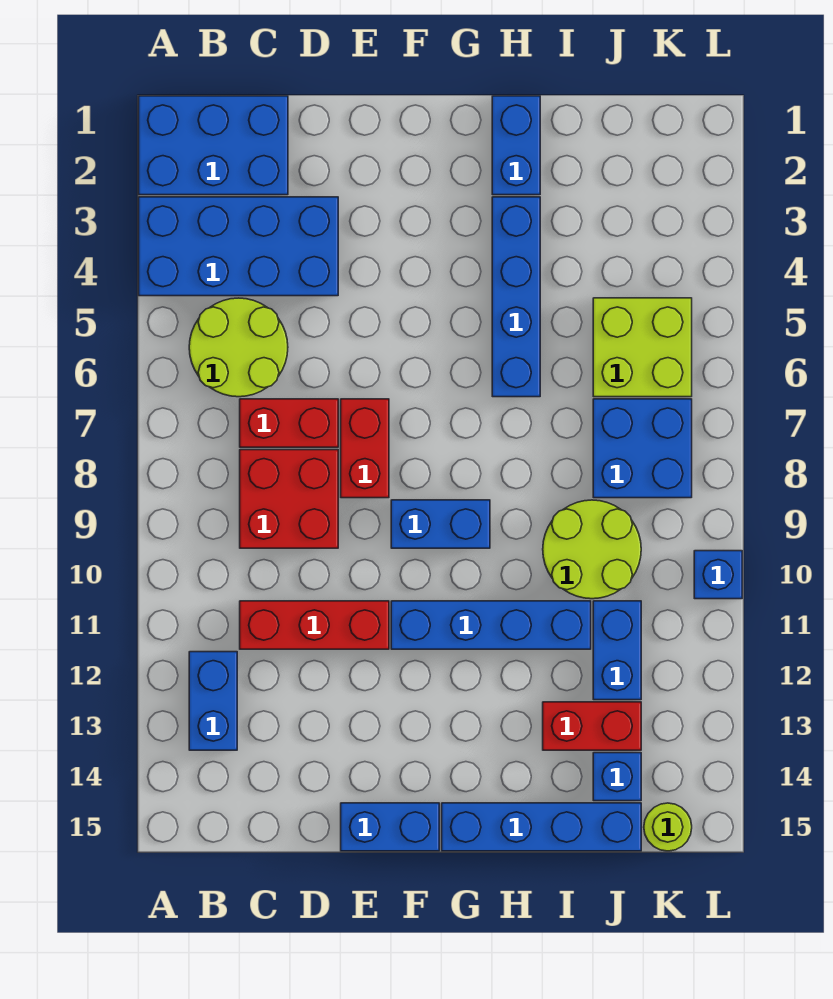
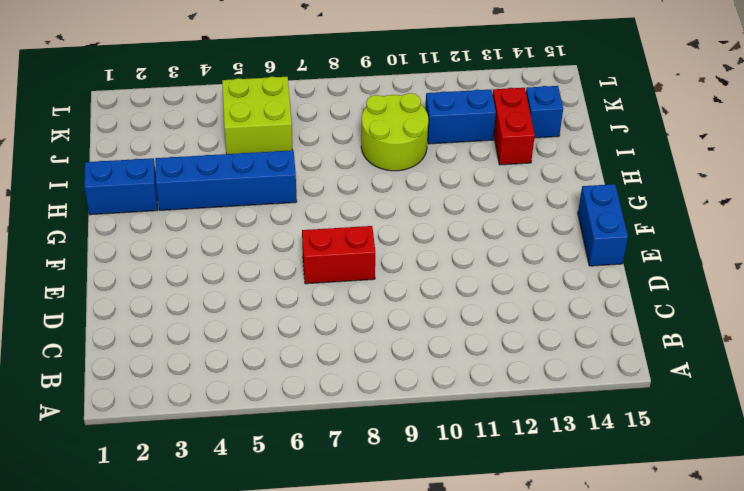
none -> blue 2x3 brick [139,96,288,195]
none -> blue 2x4 brick [139,197,338,296]
none -> lime 2x2 round brick [189,298,288,397]

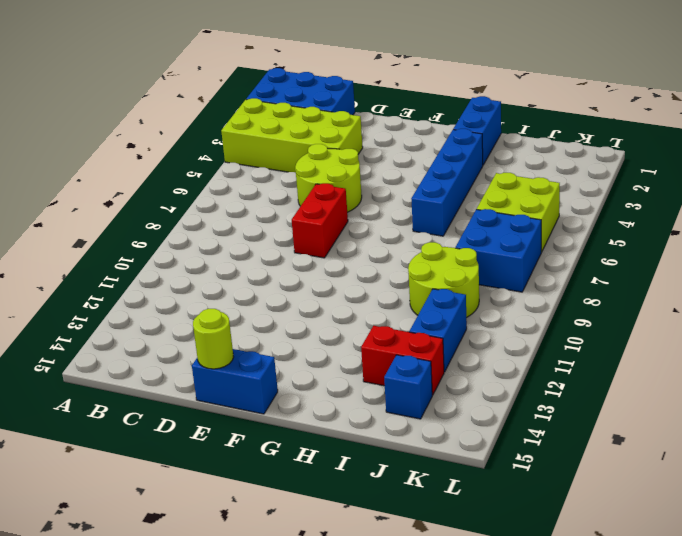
lime 2x4 brick [221,98,363,173] -> blue 2x4 brick [139,197,338,296]
lime 2x2 round brick [295,144,362,212] -> lime 2x2 round brick moved to [189,298,288,397]
lime 1x1 round brick [193,309,233,369] -> lime 1x1 round brick moved to [644,803,692,851]
none -> blue 1x2 brick [189,652,237,750]
none -> red 1x2 brick [240,399,338,447]
none -> red 2x2 brick [240,450,338,548]

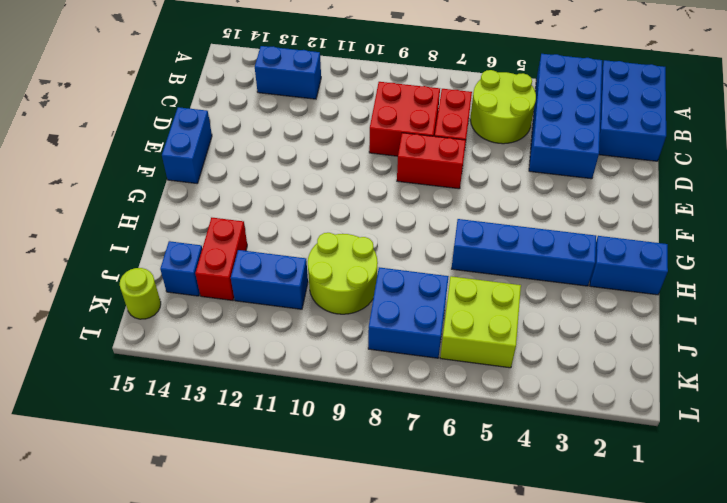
none -> red 1x3 brick [240,601,389,649]
none -> blue 1x2 brick [391,500,490,548]
none -> blue 1x4 brick [391,601,591,649]

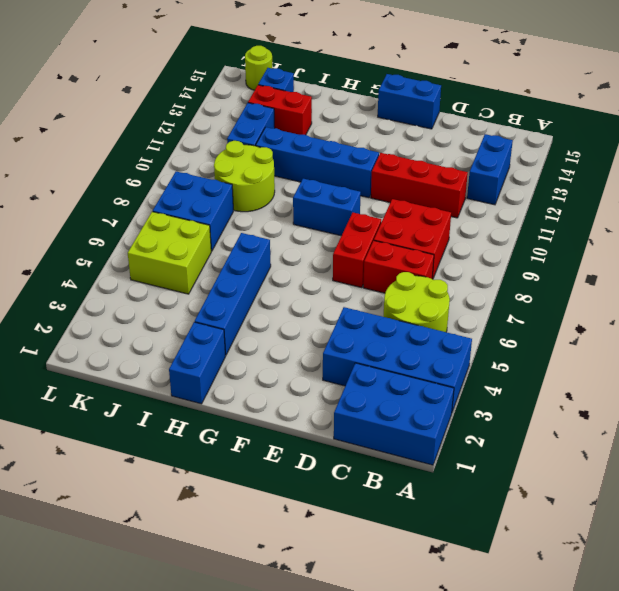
none -> blue 1x4 brick [442,803,641,851]
none -> blue 1x1 brick [694,551,742,599]

